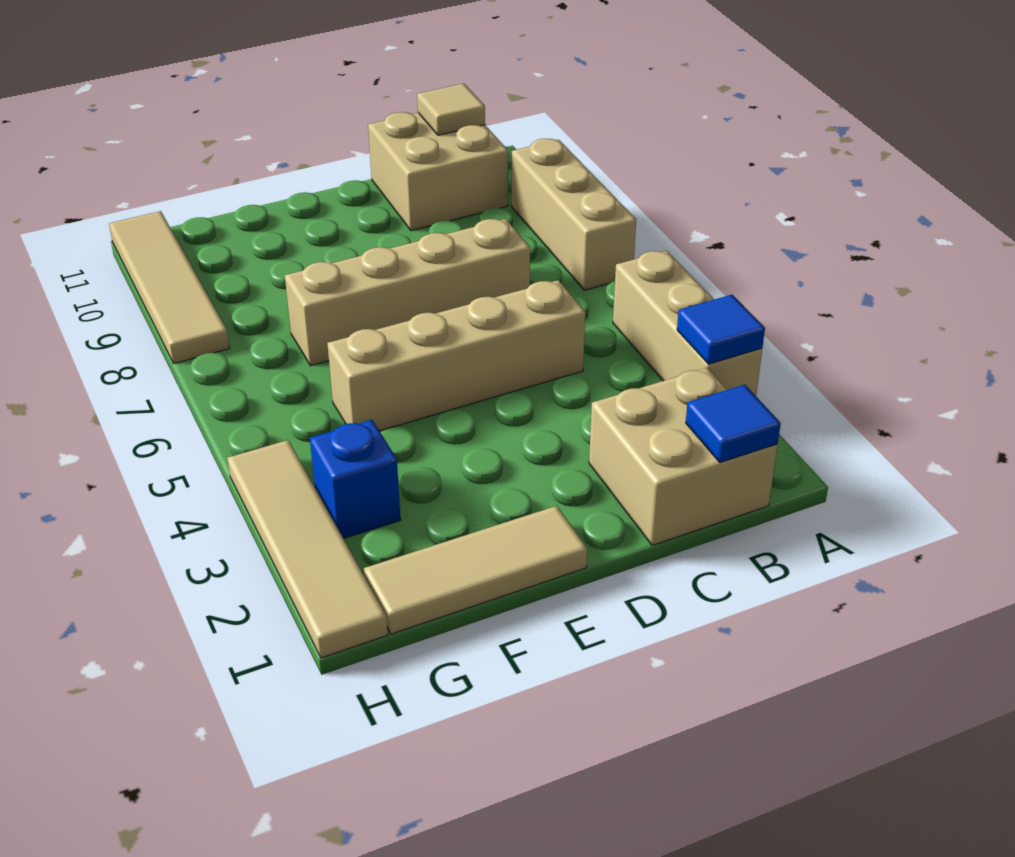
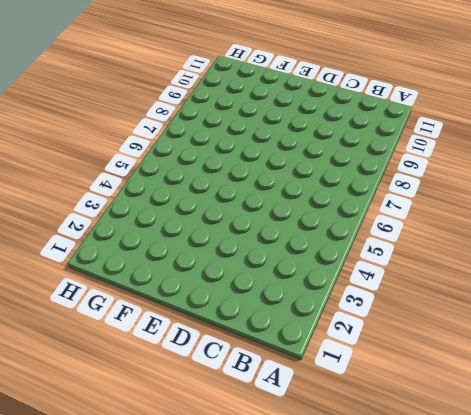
none -> tan 1x3 brick [613,251,762,396]
none -> tan 1x3 brick [512,139,636,290]
none -> tan 2x2 brick [589,368,778,545]

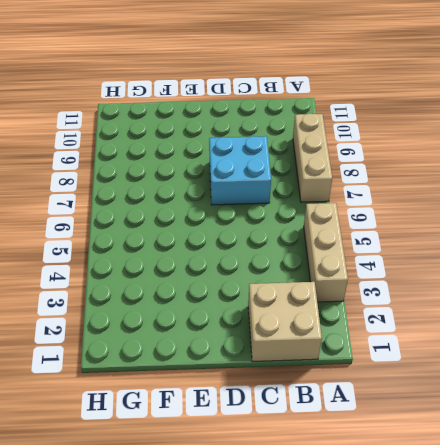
cyan 2x2 brick [209,136,271,205] -> tan 1x4 brick [285,219,530,366]
none -> tan 2x2 brick [368,112,508,231]
none -> tan 1x4 brick [327,280,585,431]
none -> tan 1x3 tile [364,506,587,634]

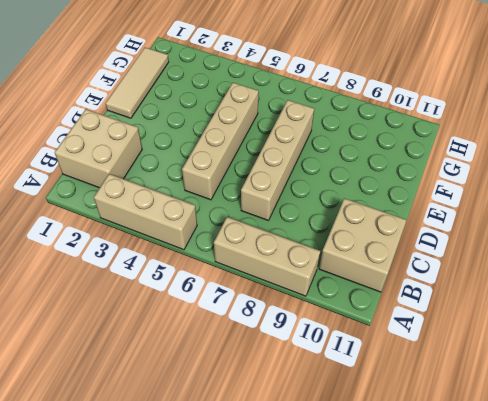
none -> blue 1x1 brick [310,420,401,538]
none -> tan 1x4 tile [227,440,388,658]
none -> tan 1x4 tile [109,211,230,363]

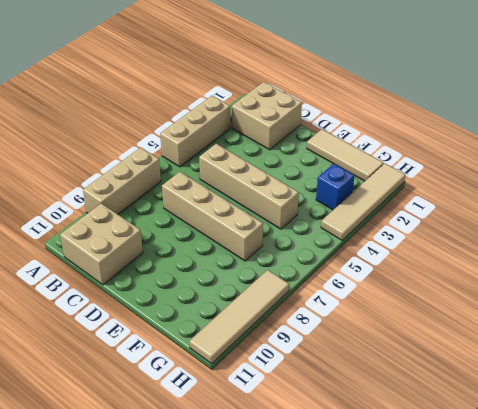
none -> blue 1x1 tile [677,295,765,364]
none -> blue 1x1 tile [686,385,781,463]
none -> tan 1x1 tile [417,83,485,135]

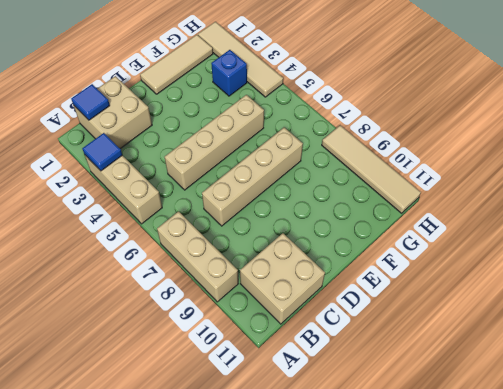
none -> tan 1x1 tile [417,83,485,135]

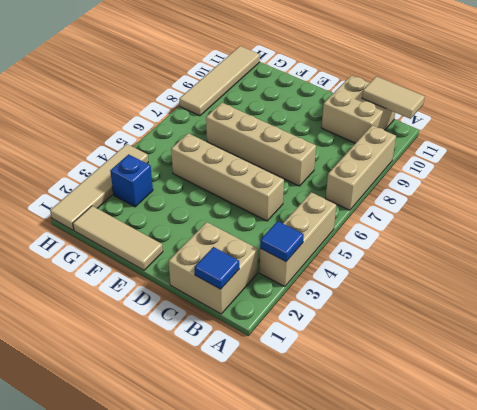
tan 1x2 tile [362,76,425,119] -> tan 1x1 tile [417,83,485,135]

